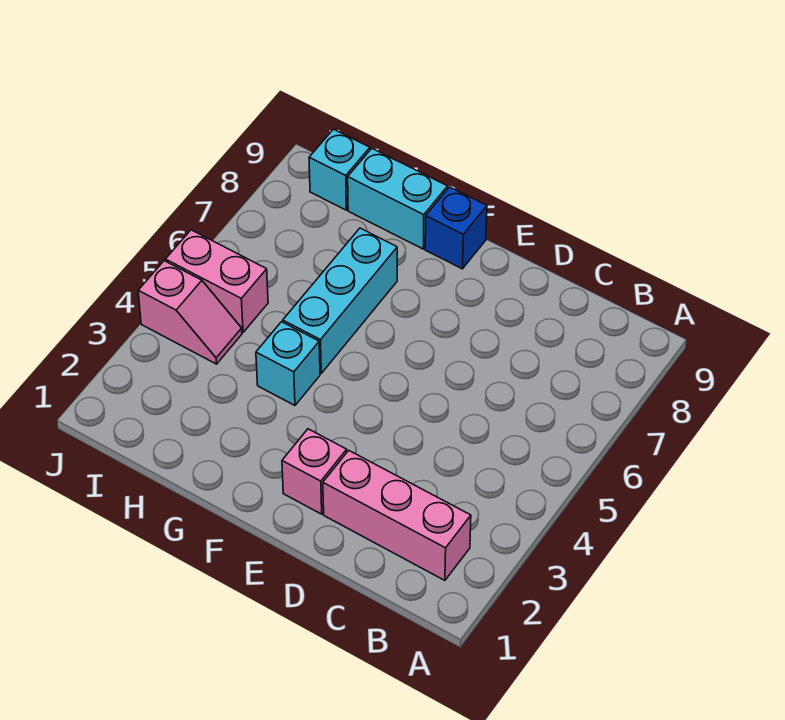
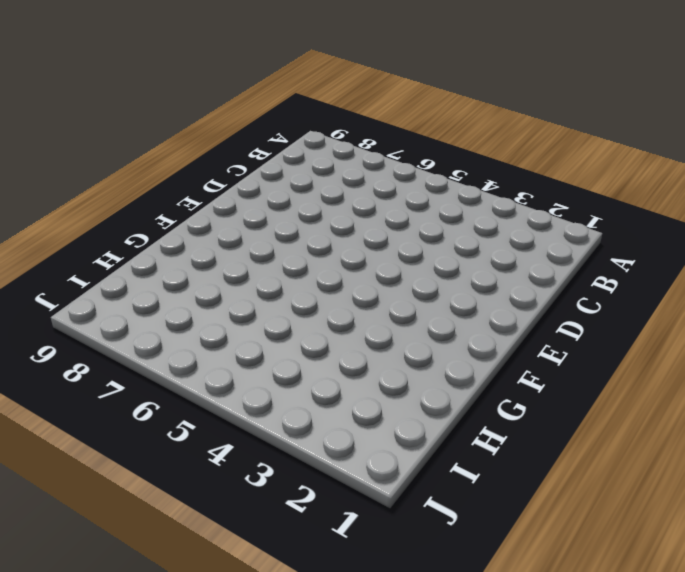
none -> pink 1x3 brick [323,450,471,580]
none -> pink 1x1 brick [282,429,347,514]

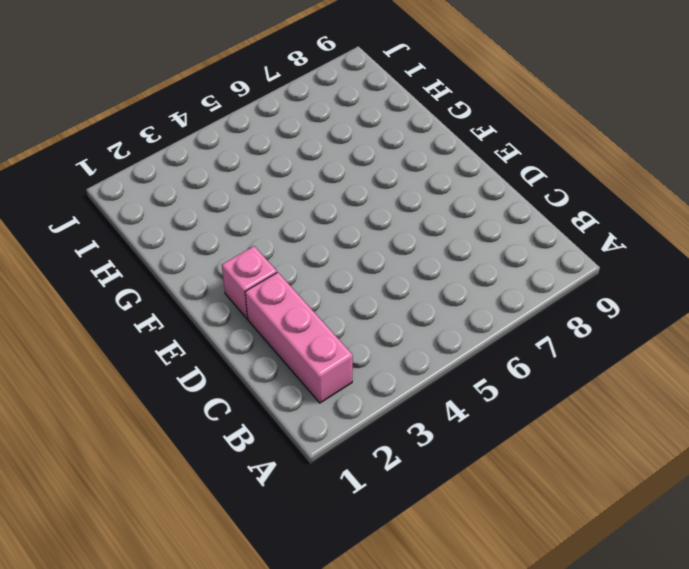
none -> blue 1x1 brick [425,187,487,269]
none -> cyan 1x1 brick [256,322,320,405]

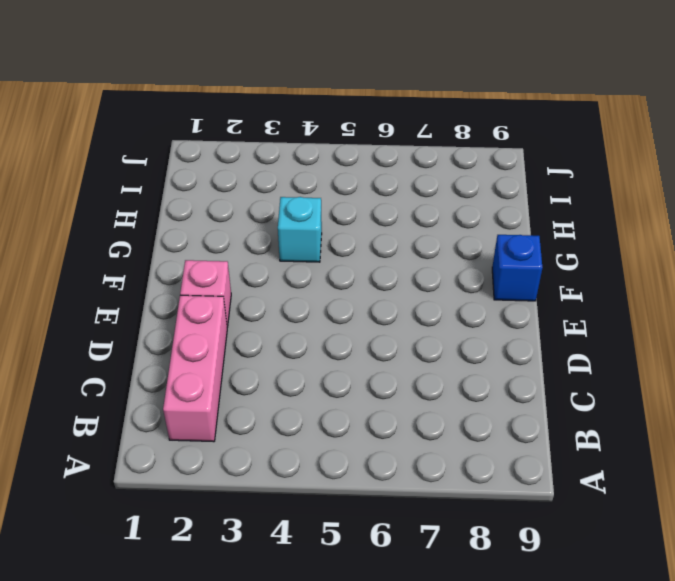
none -> cyan 1x3 brick [283,228,397,373]
none -> cyan 1x2 brick [348,149,448,249]

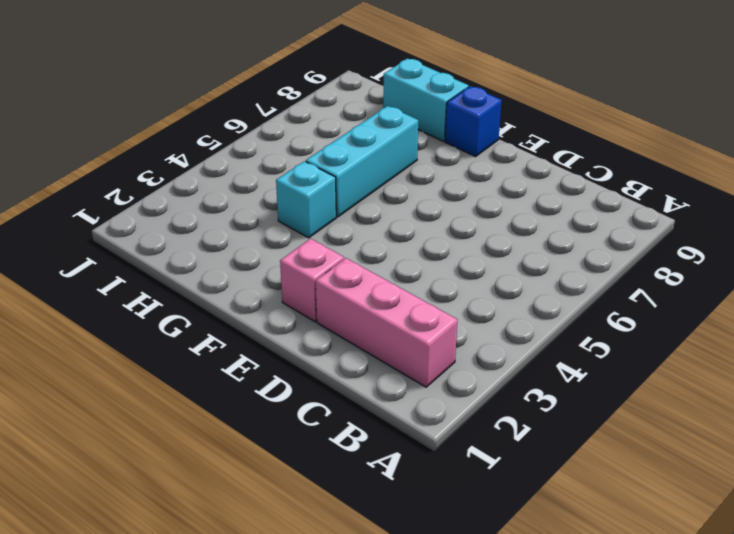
none -> pink 1x2 slope [138,261,242,364]
none -> pink 1x2 brick [165,230,268,332]

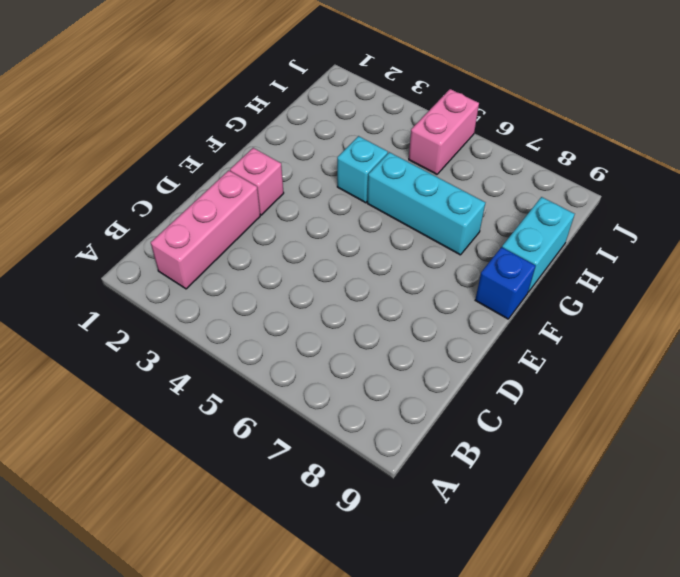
none -> pink 1x2 slope [138,261,242,364]
none -> cyan 1x1 brick [309,129,370,210]

